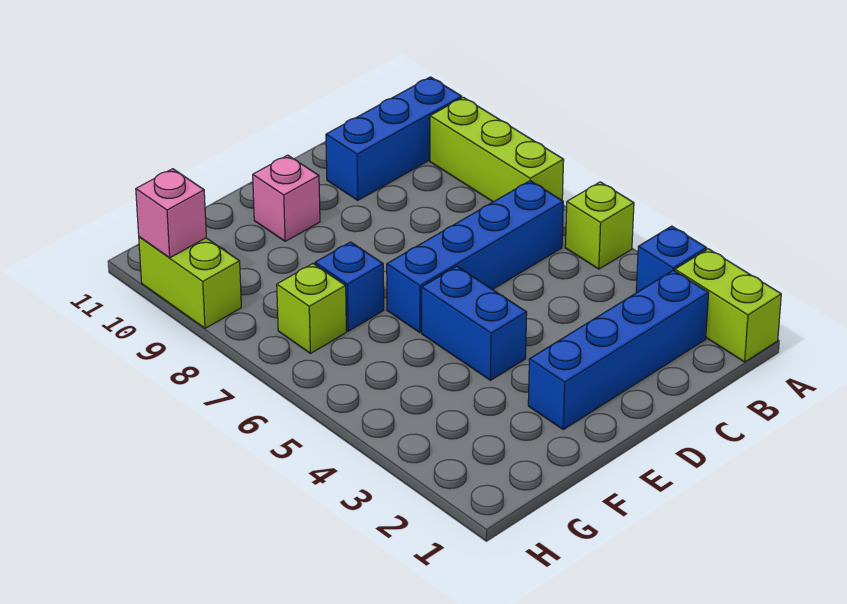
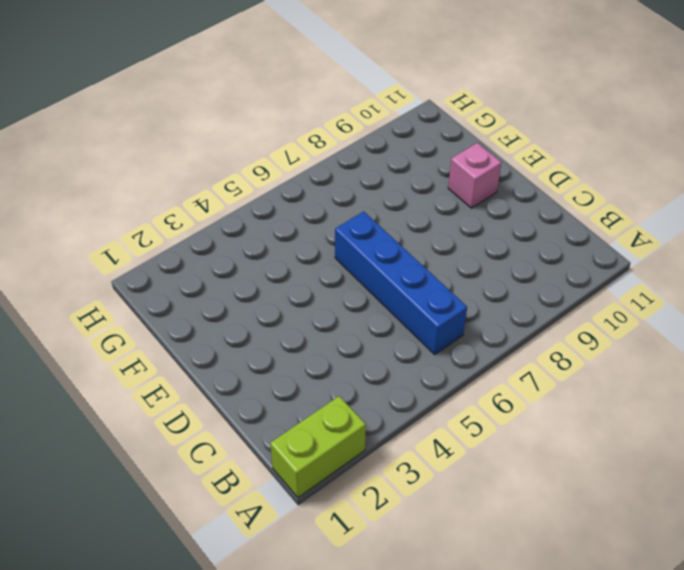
none -> blue 1x1 brick [636,226,706,293]
none -> lime 1x1 brick [565,182,634,269]
none -> lime 1x3 brick [430,97,564,202]

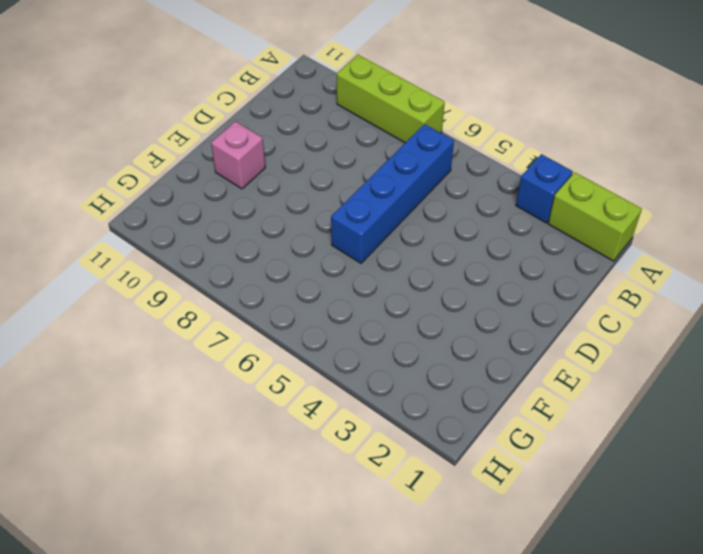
none -> lime 1x1 brick [565,182,634,269]
none -> blue 1x3 brick [326,77,462,200]
none -> blue 1x4 brick [528,270,709,429]

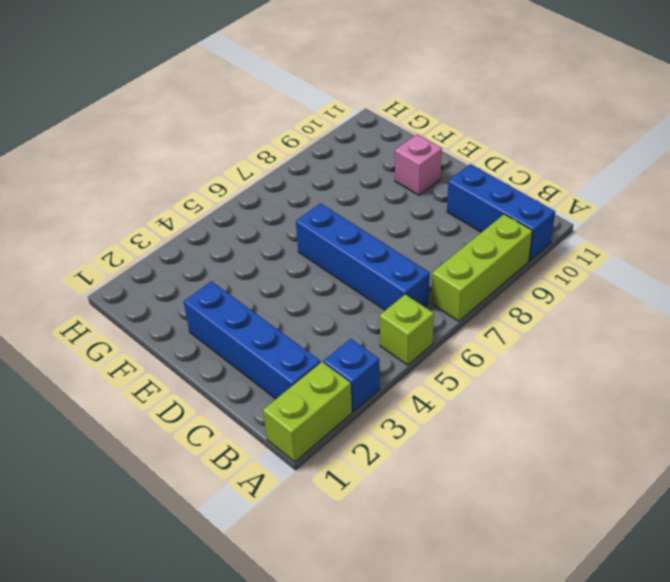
none -> blue 1x2 brick [422,266,527,380]
none -> blue 1x1 brick [315,242,384,331]
none -> lime 1x1 brick [277,264,346,353]

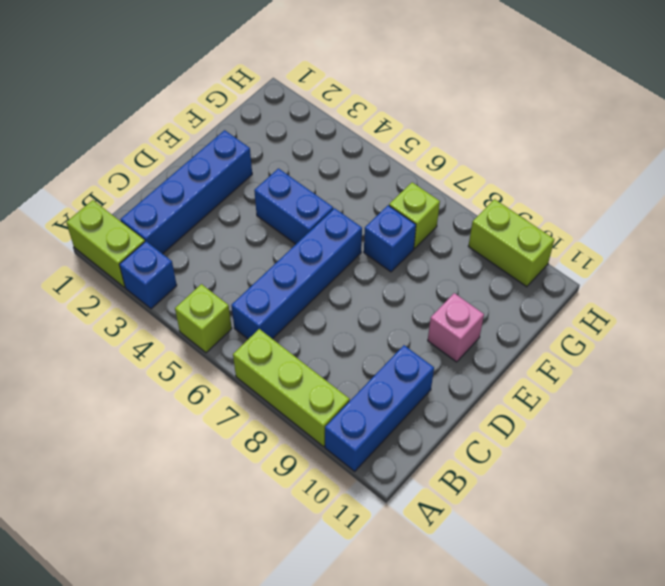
none -> pink 1x1 brick [136,169,206,258]

